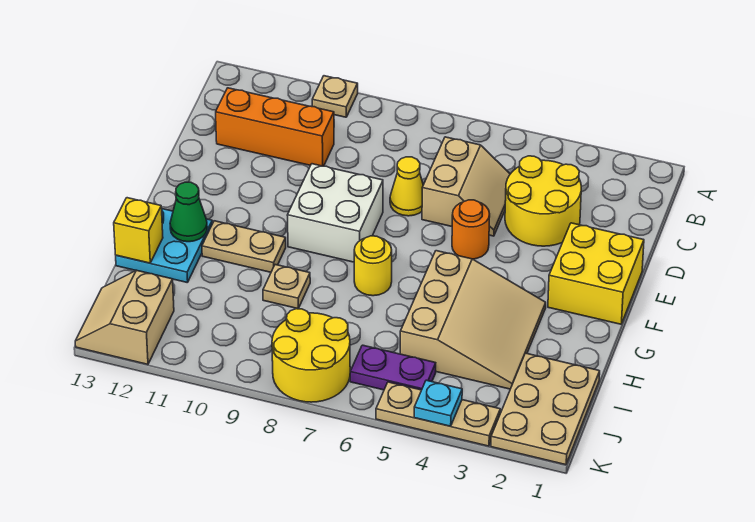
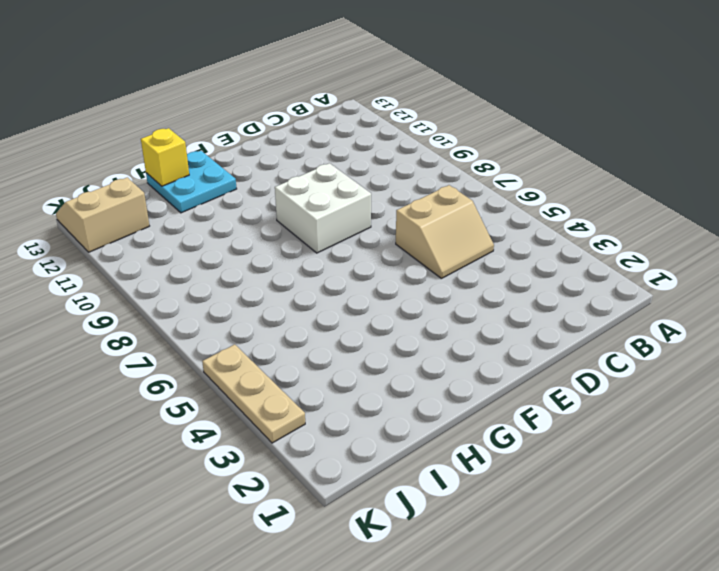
none -> tan 1x1 plate [312,76,358,117]
none -> yellow 2x2 round brick [505,156,581,246]
none -> orange 1x3 brick [216,88,334,166]

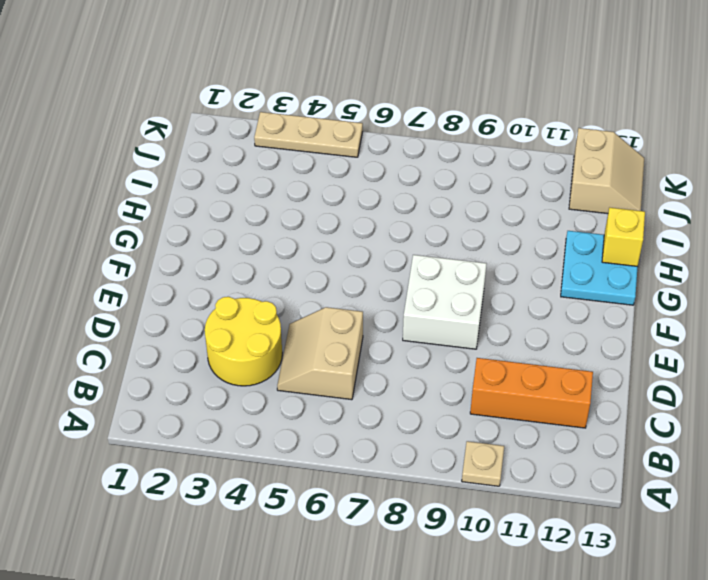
none -> yellow 1x1 cone [390,157,423,216]
none -> yellow 2x2 brick [548,223,644,324]
none -> orange 1x1 round brick [452,200,490,259]

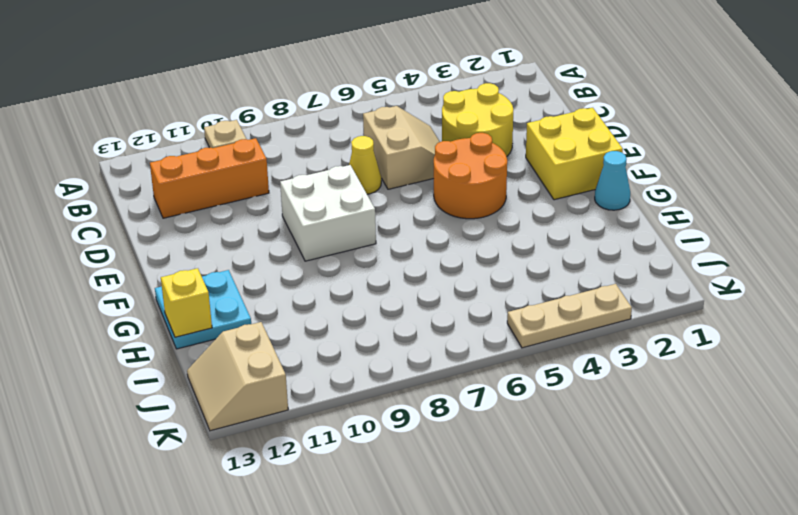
orange 2x2 round brick [434,133,507,219] -> orange 1x1 round brick [452,200,490,259]
cyan 1x1 cone [595,151,630,210] -> none
none -> tan 3x3 slope [400,251,546,389]
none -> yellow 1x1 round brick [354,236,392,296]
none -> tan 1x2 plate [202,221,286,272]

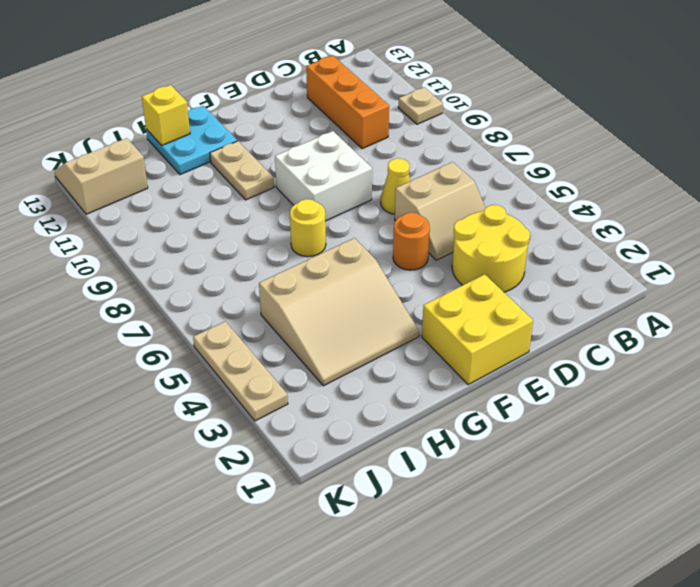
none -> tan 1x1 plate [263,265,310,309]
none -> tan 2x3 plate [491,353,600,465]
none -> purple 1x2 plate [350,345,436,390]

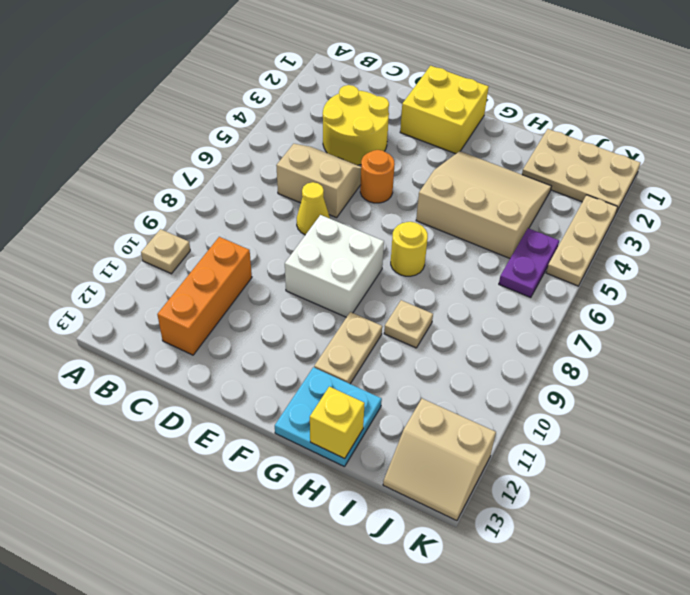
none -> yellow 2x2 round brick [272,309,350,402]
none -> green 1x1 cone [170,182,207,242]
none -> cyan 1x1 plate [414,380,462,426]

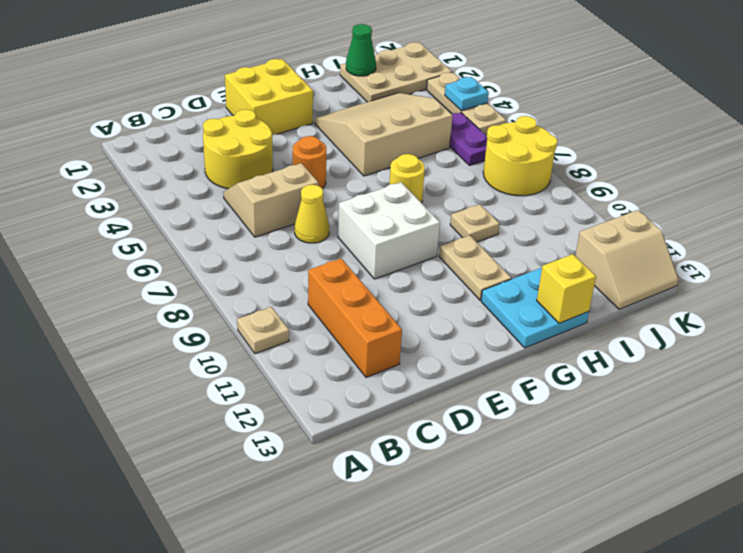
green 1x1 cone [346,24,376,76] -> green 1x1 cone moved to [170,182,207,242]

